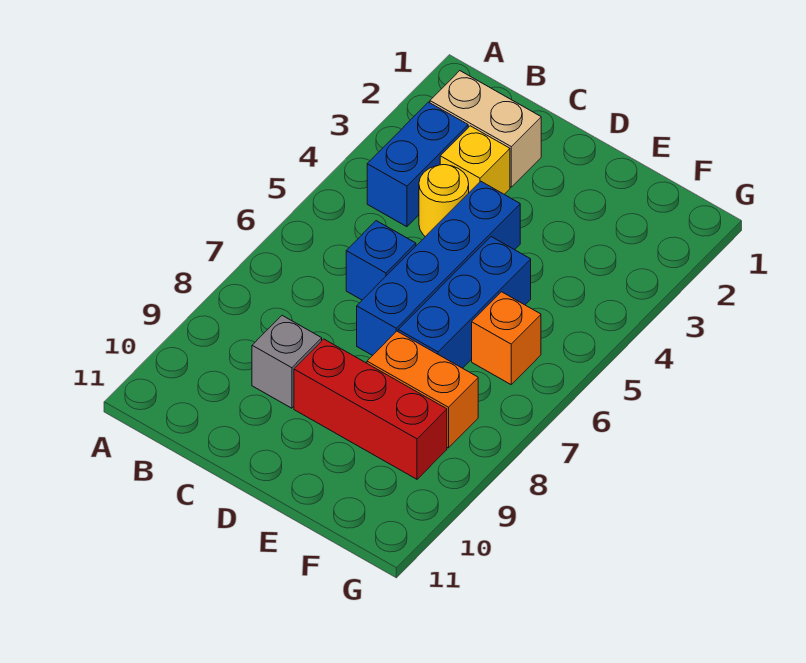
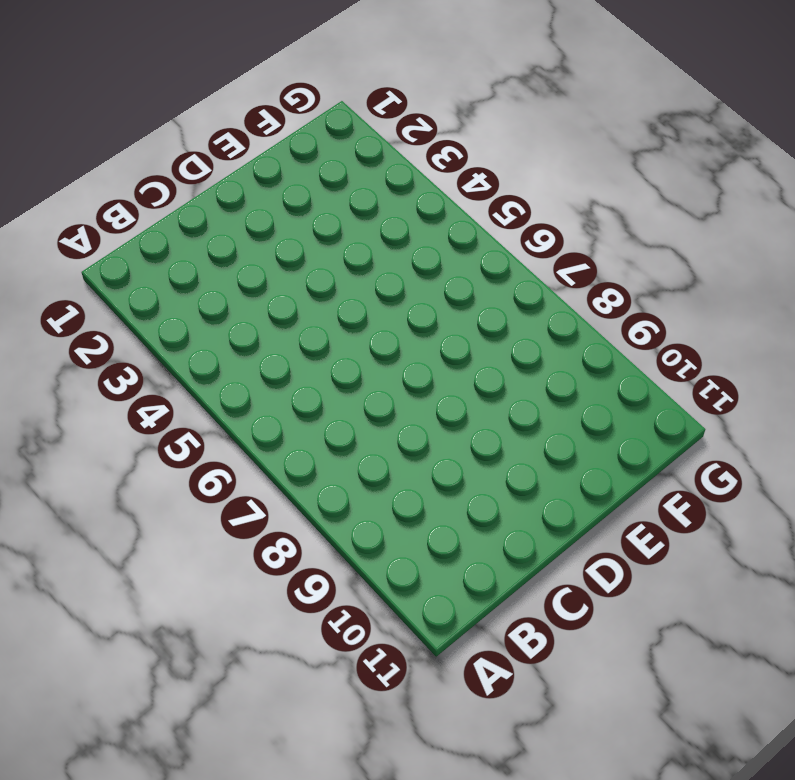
none -> tan 1x2 brick [430,71,541,187]
none -> blue 1x2 brick [367,102,468,227]

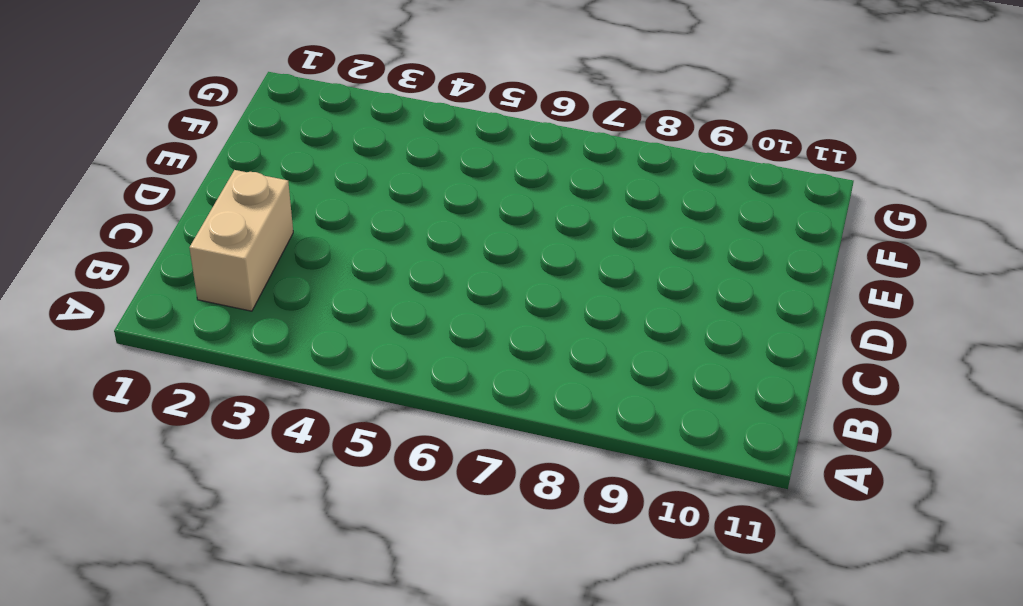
none -> blue 1x2 brick [367,102,468,227]
none -> yellow 1x1 brick [440,126,510,194]

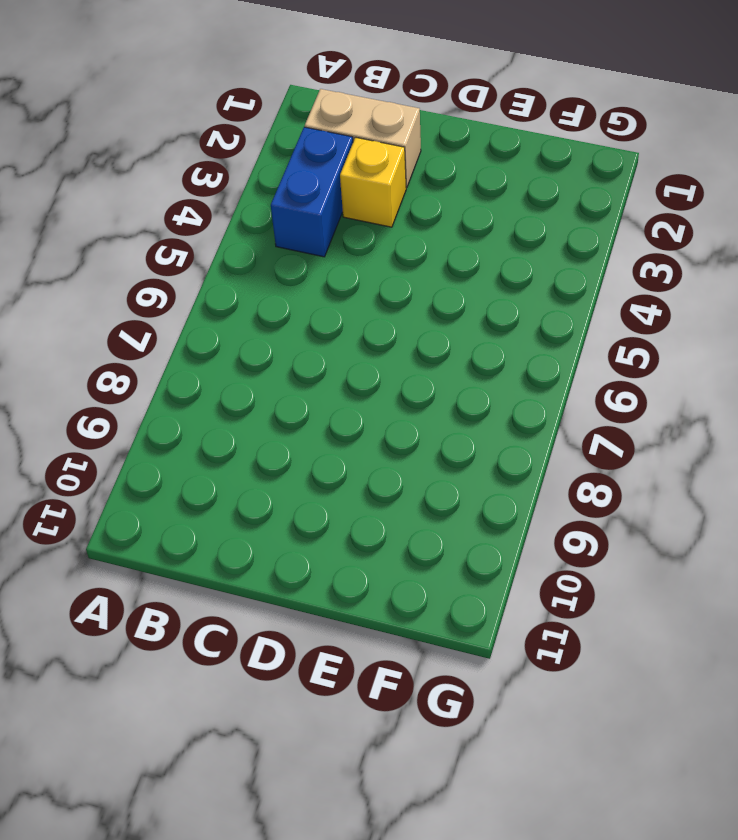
none -> yellow 1x1 round brick [419,165,469,237]
none -> blue 1x1 brick [346,221,416,300]

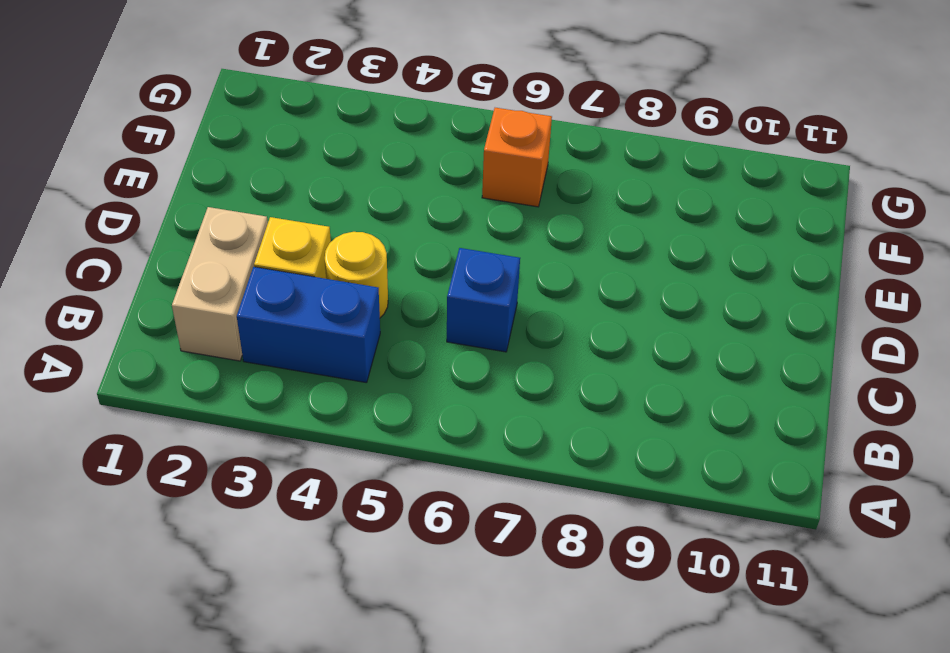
none -> grey 1x1 brick [252,315,322,408]
none -> blue 1x4 brick [357,181,520,355]

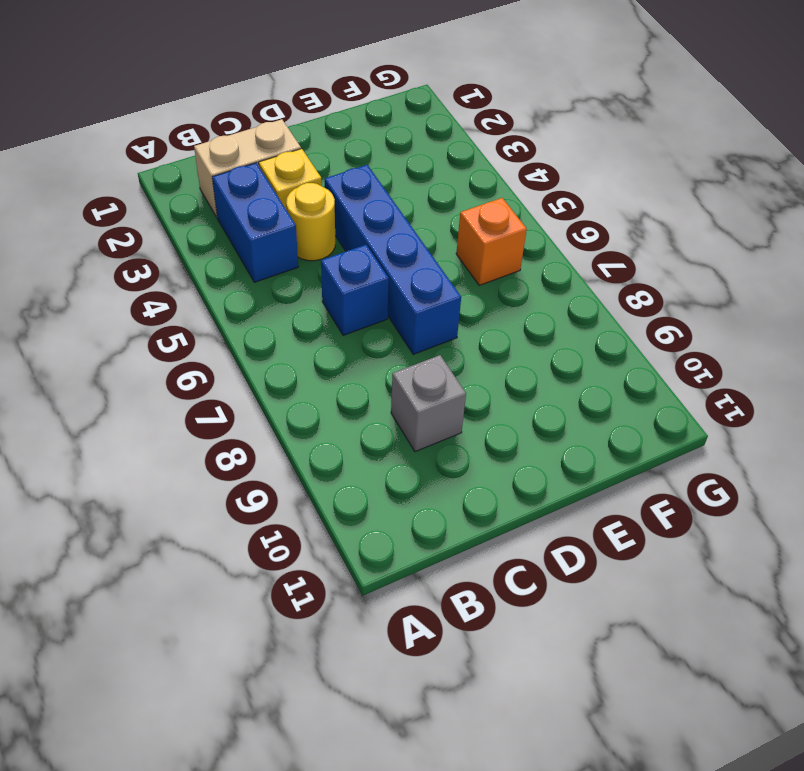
none -> red 1x3 brick [294,339,447,479]
none -> blue 1x3 brick [398,237,531,368]

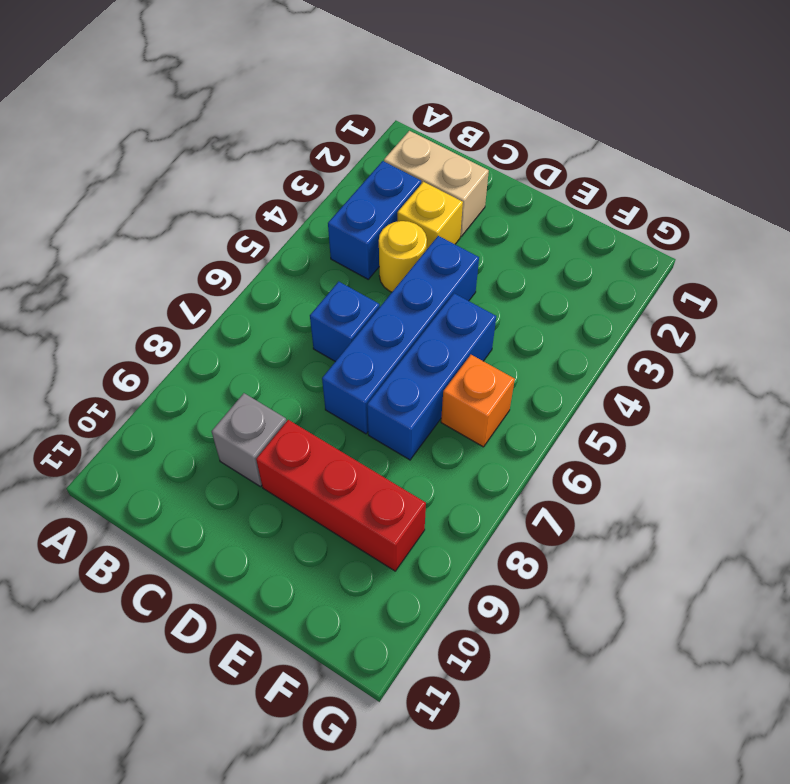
none -> orange 1x2 brick [367,331,478,448]

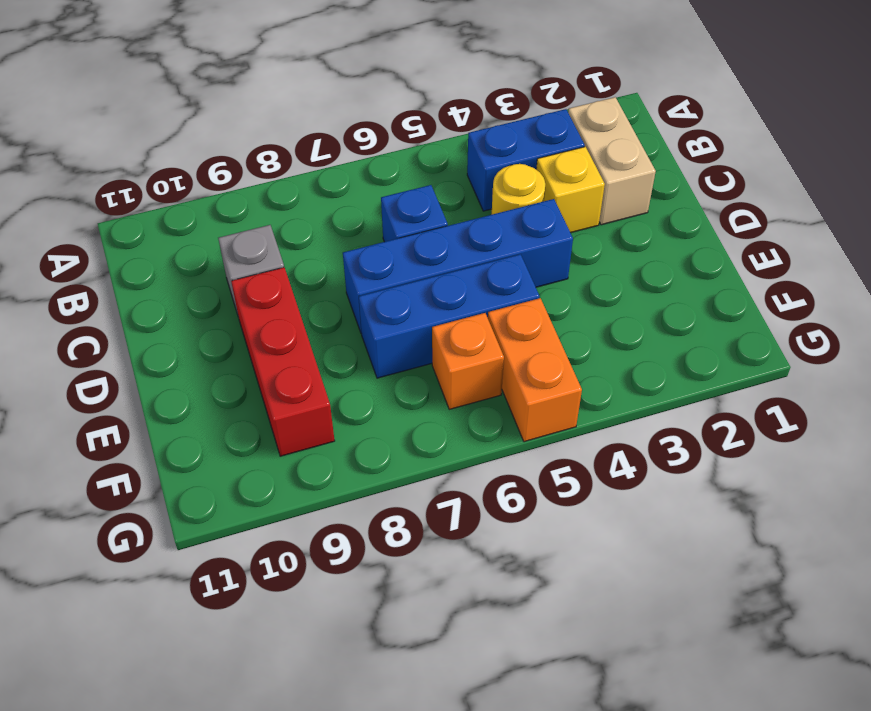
orange 1x2 brick [488,298,582,442] -> orange 1x2 brick moved to [367,331,478,448]

